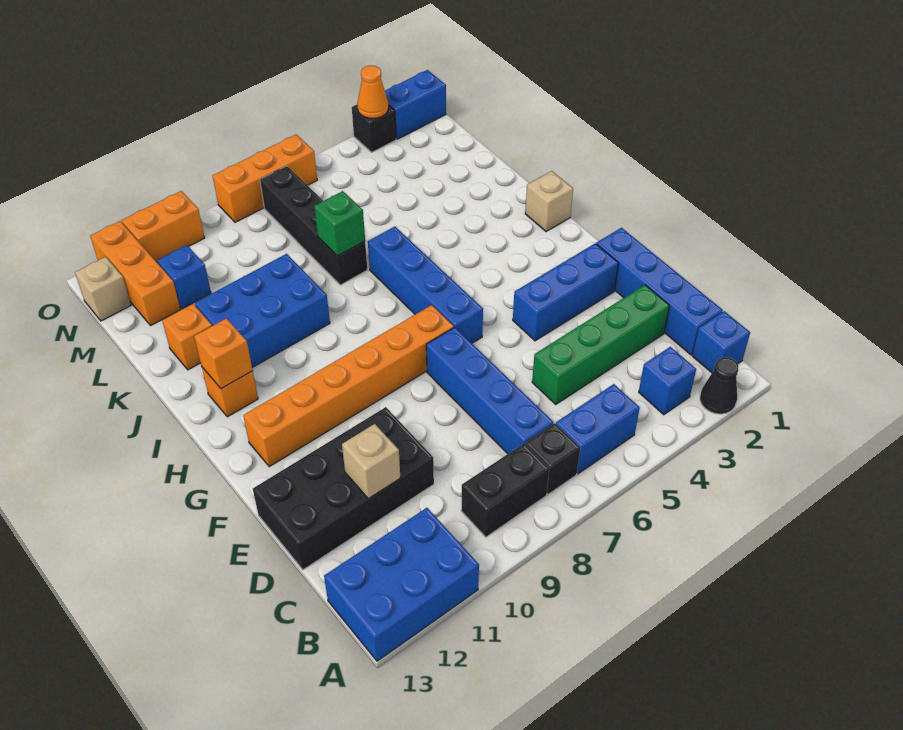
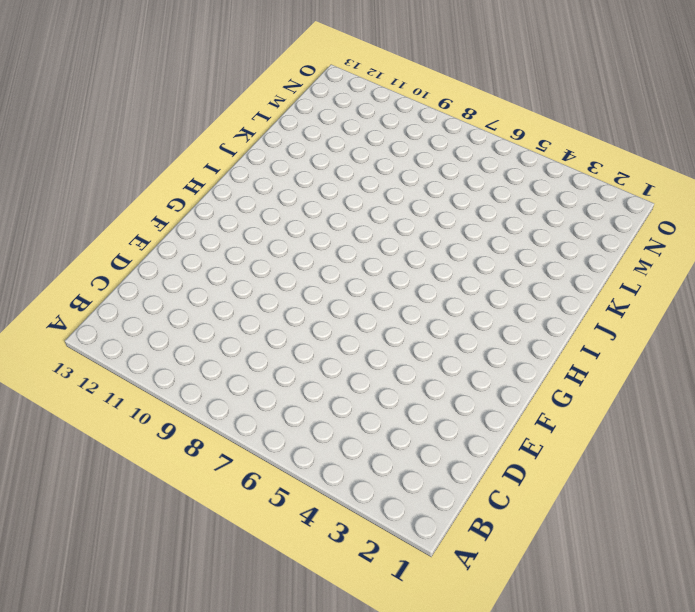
none -> black 1x1 cone [700,357,738,414]
none -> blue 2x3 brick [324,508,479,661]
none -> blue 1x1 brick [692,311,750,373]
none -> blue 1x1 brick [639,347,696,415]

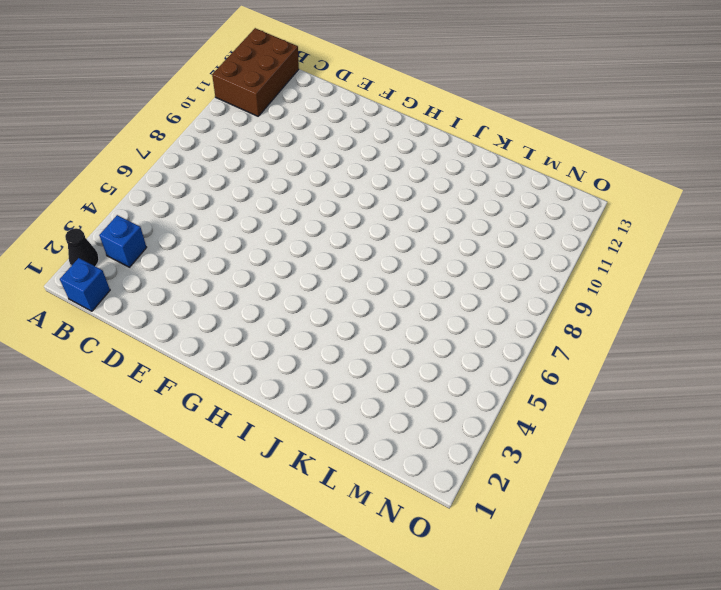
brown 2x3 brick [212,28,299,116] -> blue 2x3 brick [324,508,479,661]
none -> blue 1x2 brick [556,384,640,474]
none -> black 1x1 brick [525,423,580,494]
none -> black 1x2 brick [461,444,549,537]
none -> blue 1x4 brick [596,228,723,355]

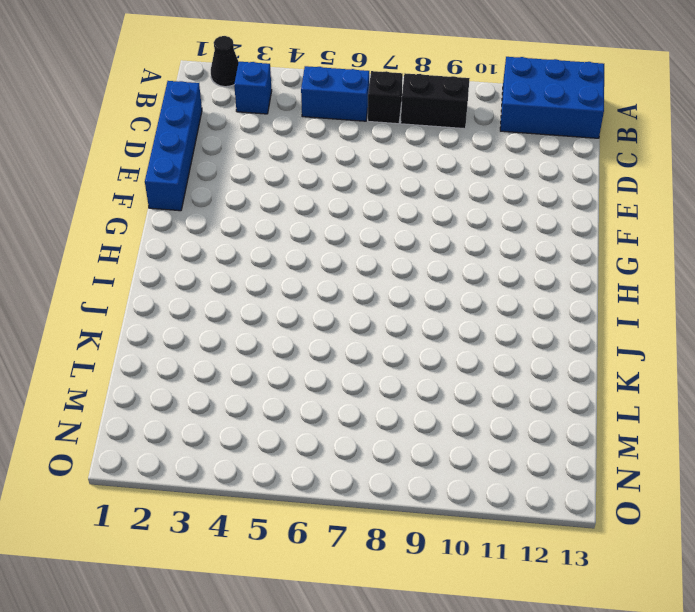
none -> blue 1x1 brick [692,311,750,373]
none -> blue 1x4 brick [426,327,553,454]
none -> green 1x4 brick [532,285,670,404]
none -> black 2x4 brick [253,407,434,570]

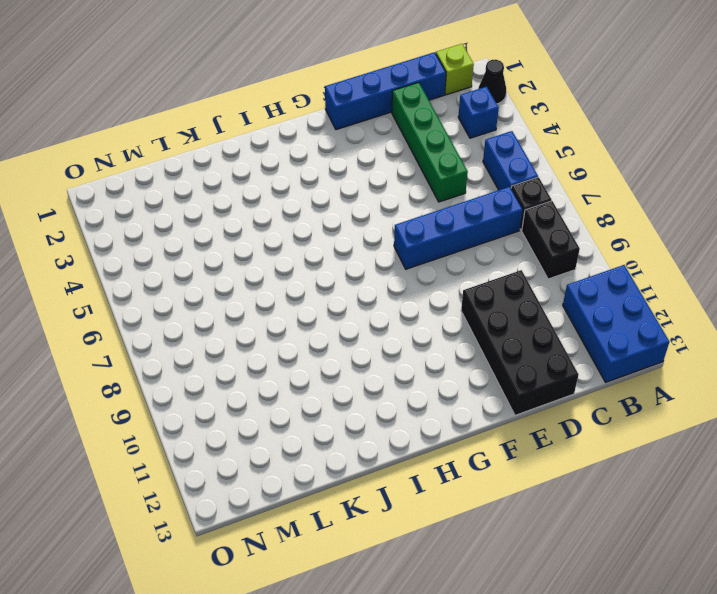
lime 1x1 brick [436,44,474,95] -> blue 1x1 brick [692,311,750,373]
none -> blue 1x3 brick [513,243,618,341]
none -> blue 1x4 brick [368,227,483,343]
none -> orange 1x6 brick [243,305,454,467]
none -> tan 1x1 brick [525,171,573,232]

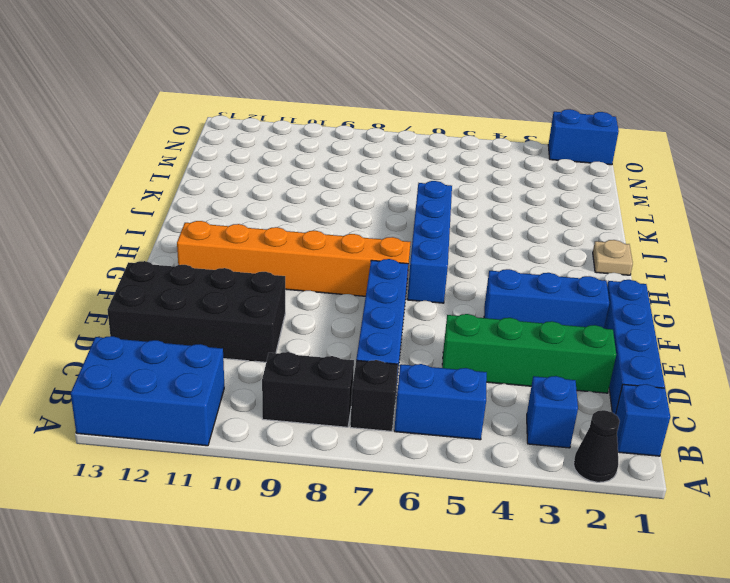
tan 1x1 plate [593,240,633,275] -> tan 1x1 brick [525,171,573,232]
none -> orange 1x1 brick [202,367,258,417]
none -> blue 2x3 brick [195,254,330,368]
none -> black 1x4 brick [260,166,367,285]
none -> orange 1x1 brick [162,304,212,370]

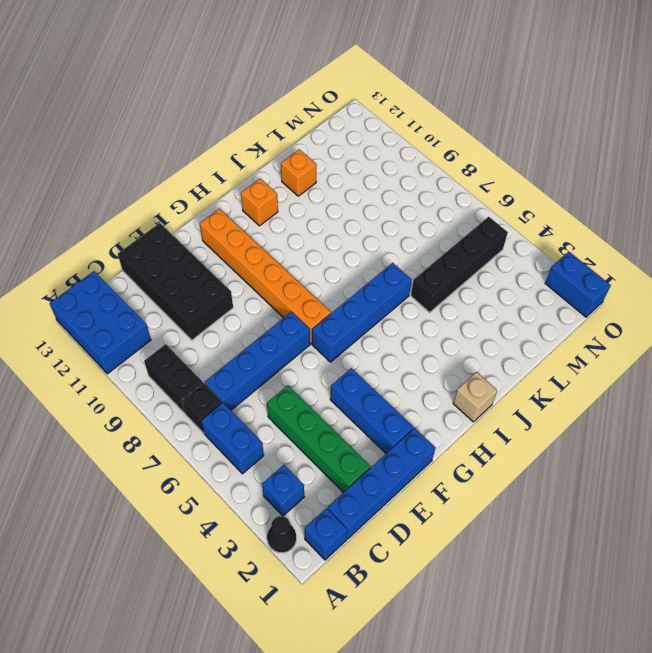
black 1x4 brick [411,217,508,312] -> black 1x4 brick moved to [260,166,367,285]
none -> blue 2x3 brick [195,254,330,368]
none -> blue 1x1 brick [157,245,211,309]
none -> orange 1x3 brick [90,221,180,326]
none -> tan 1x1 brick [75,257,131,321]

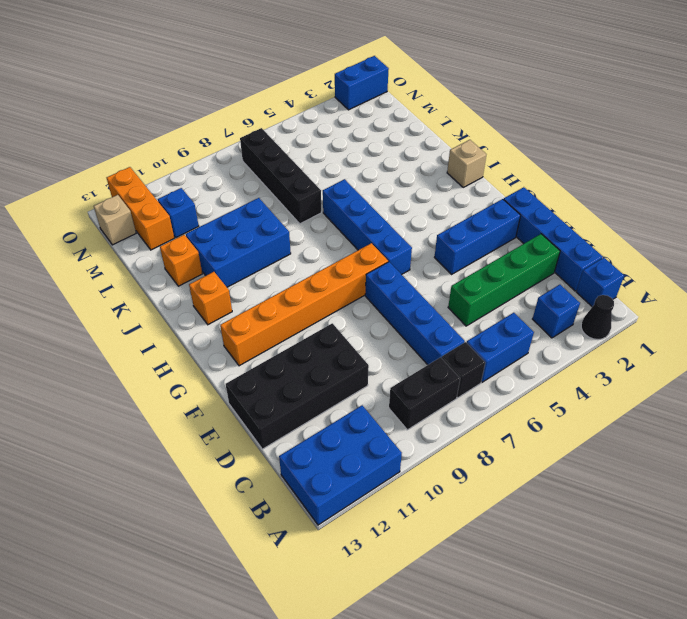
none -> black 1x1 brick [352,105,396,152]
none -> orange 1x3 brick [213,134,317,222]
none -> orange 1x2 brick [122,191,205,262]
none -> tan 1x1 brick [342,424,400,499]

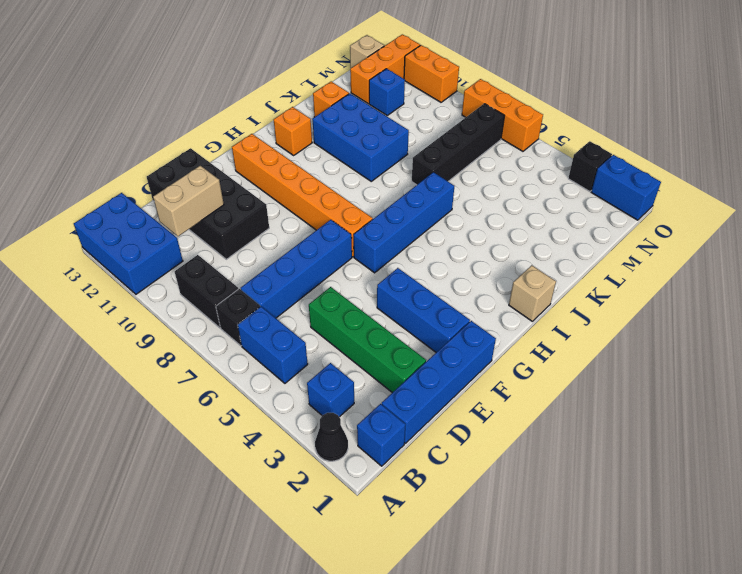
tan 1x2 brick [153,166,224,236] -> tan 1x1 brick [342,424,400,499]
none -> orange 1x1 brick [194,318,253,389]
none -> green 1x1 brick [314,191,365,256]
none -> orange 1x1 cone [357,65,389,118]

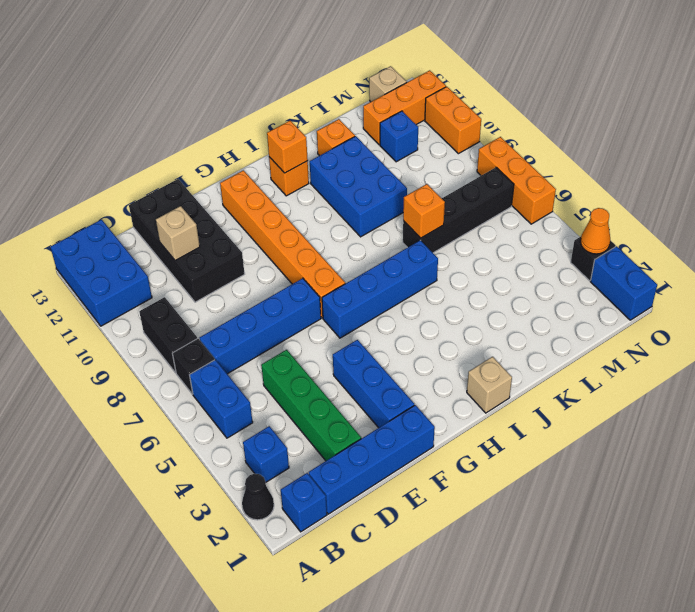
orange 1x1 brick [403,184,445,238] -> green 1x1 brick [314,191,365,256]

